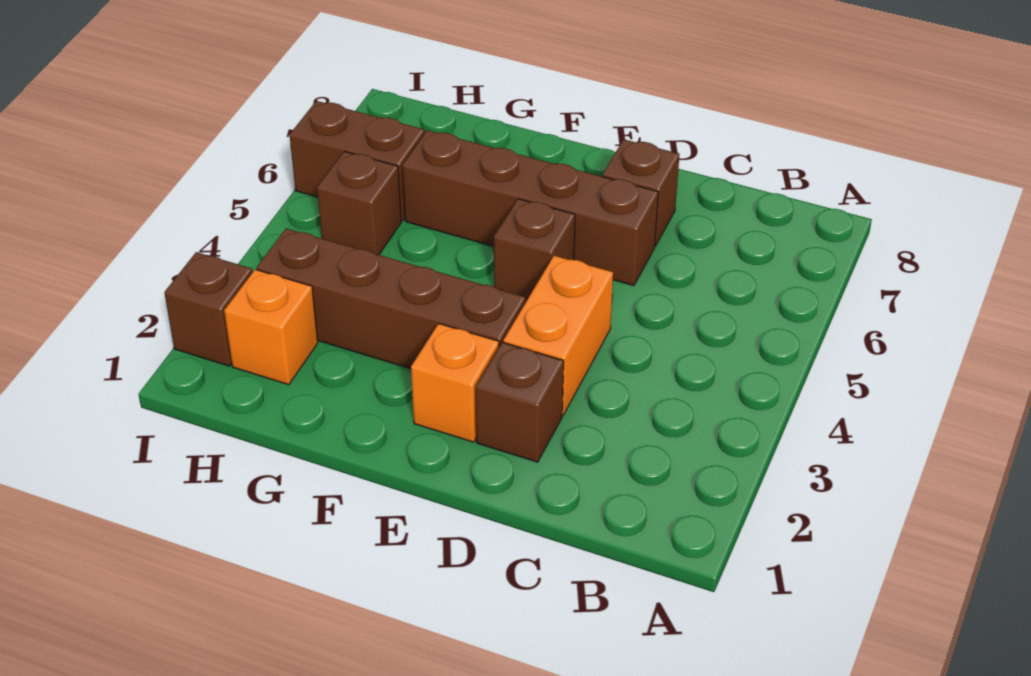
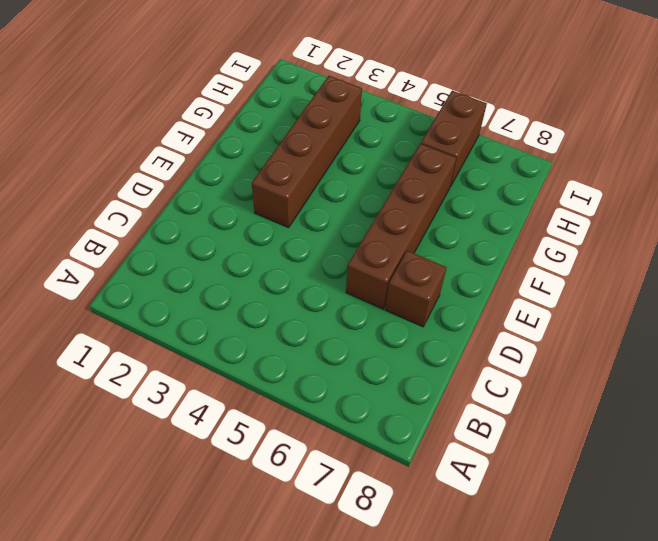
none -> brown 1x1 brick [476,342,564,462]
none -> orange 1x2 brick [503,256,613,415]

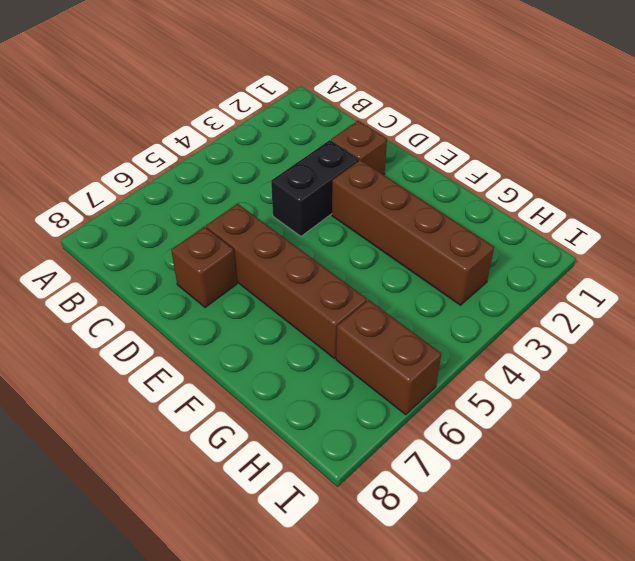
black 1x2 brick [271,140,359,236] -> orange 1x2 brick [503,256,613,415]
none -> orange 1x1 brick [411,324,499,442]
none -> brown 1x1 brick [494,199,575,301]

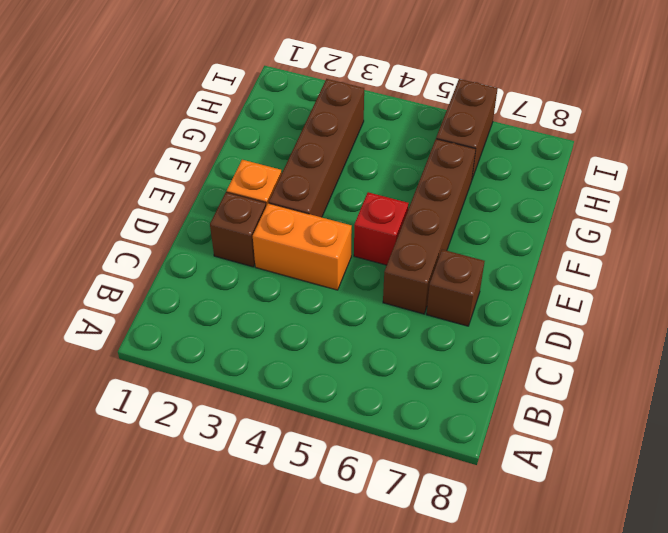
red 1x1 brick [354,192,409,265] -> brown 1x1 brick [494,199,575,301]
none -> orange 1x1 brick [224,270,318,385]
none -> brown 1x1 brick [317,152,401,255]

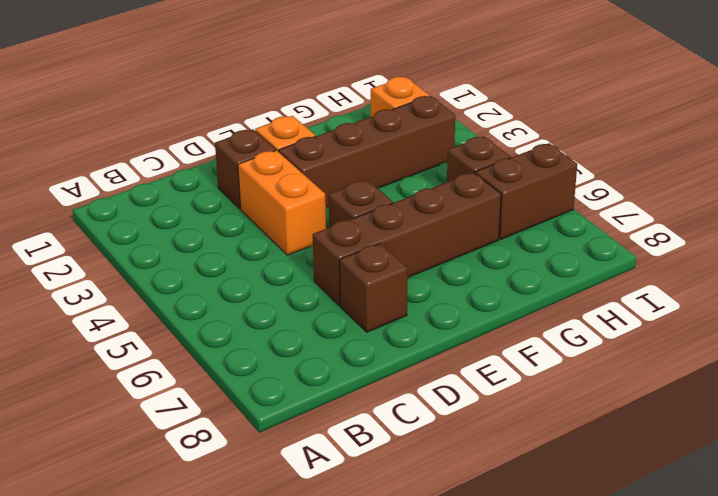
none -> brown 1x1 brick [164,252,253,366]

